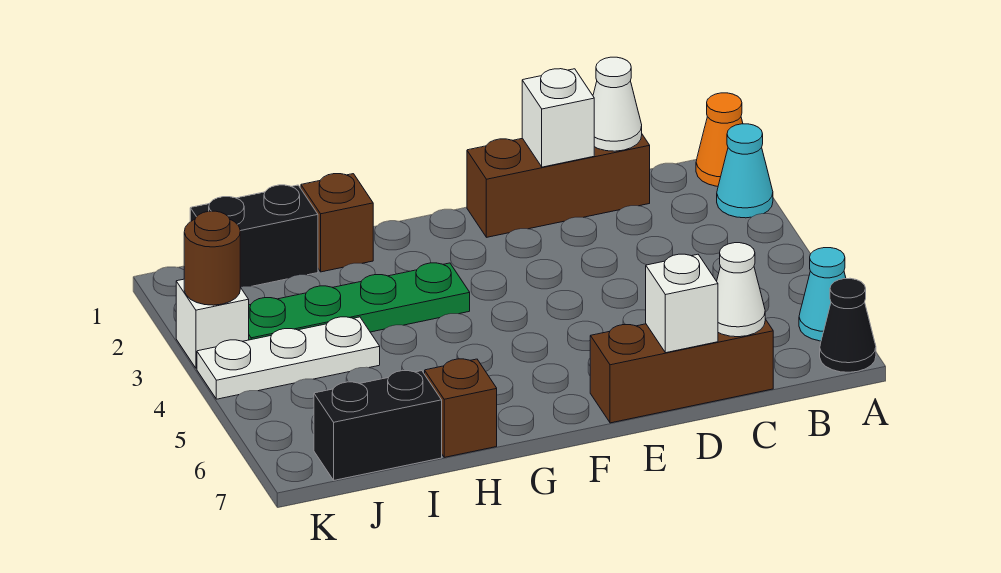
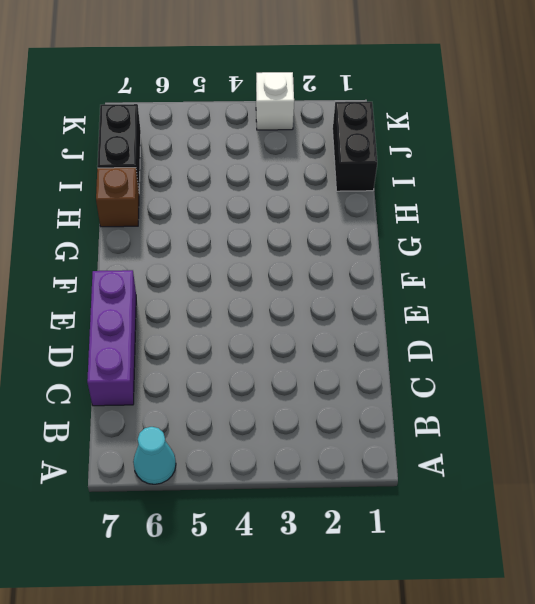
purple 1x3 brick [87,270,136,406] -> brown 1x3 brick [590,319,773,423]
none -> orange 1x1 cone [696,93,743,186]
none -> cyan 1x1 cone [717,124,773,218]
none -> black 1x1 cone [820,278,876,372]

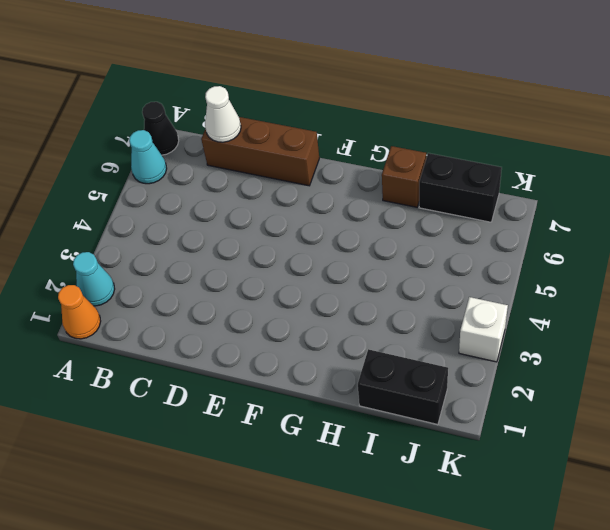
none -> brown 1x3 brick [467,135,650,237]
none -> green 1x4 plate [249,263,470,340]
none -> brown 1x1 brick [301,174,373,272]

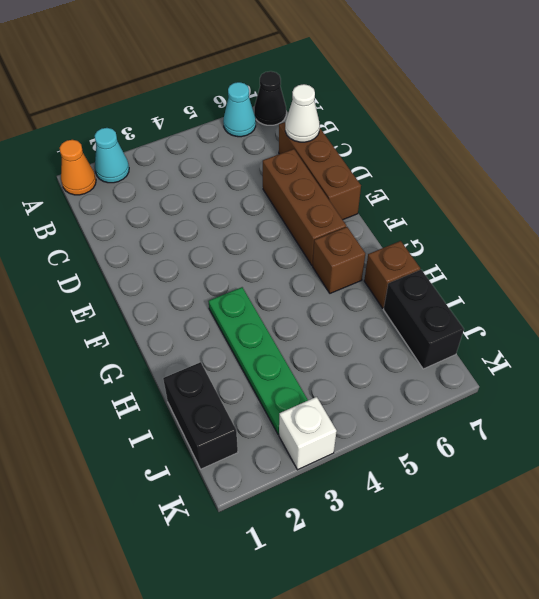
brown 1x3 brick [263,149,346,265] -> brown 1x3 brick moved to [467,135,650,237]
brown 1x1 brick [313,227,365,293] -> brown 1x1 brick moved to [301,174,373,272]
none -> white 1x3 plate [197,317,380,399]
none -> white 1x1 cone [593,57,642,151]
none -> white 1x1 brick [522,69,594,167]

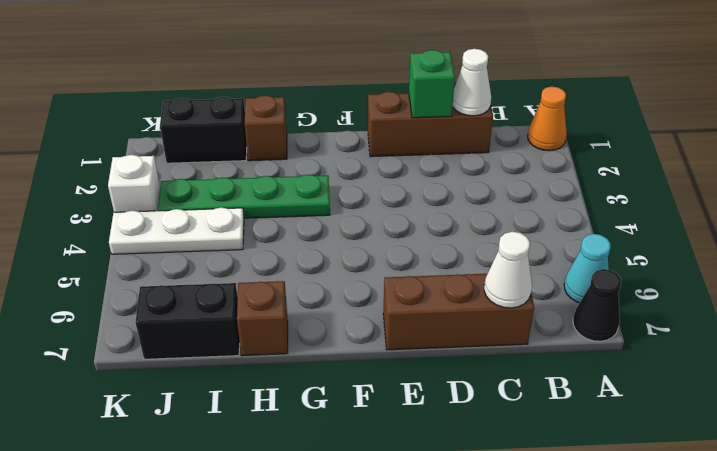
green 1x1 brick [409,50,455,118] -> white 1x1 brick [522,69,594,167]
none -> cyan 1x1 cone [717,124,773,218]
none -> white 1x1 brick [646,254,718,353]
none -> brown 1x1 round brick [184,211,240,305]

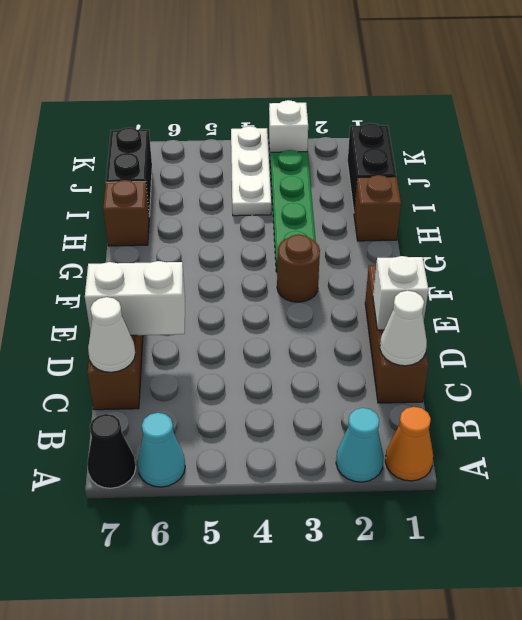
white 1x2 brick [85,261,185,335] -> white 1x1 brick [646,254,718,353]
brown 1x1 round brick [277,234,320,302] -> brown 1x1 round brick moved to [184,211,240,305]

